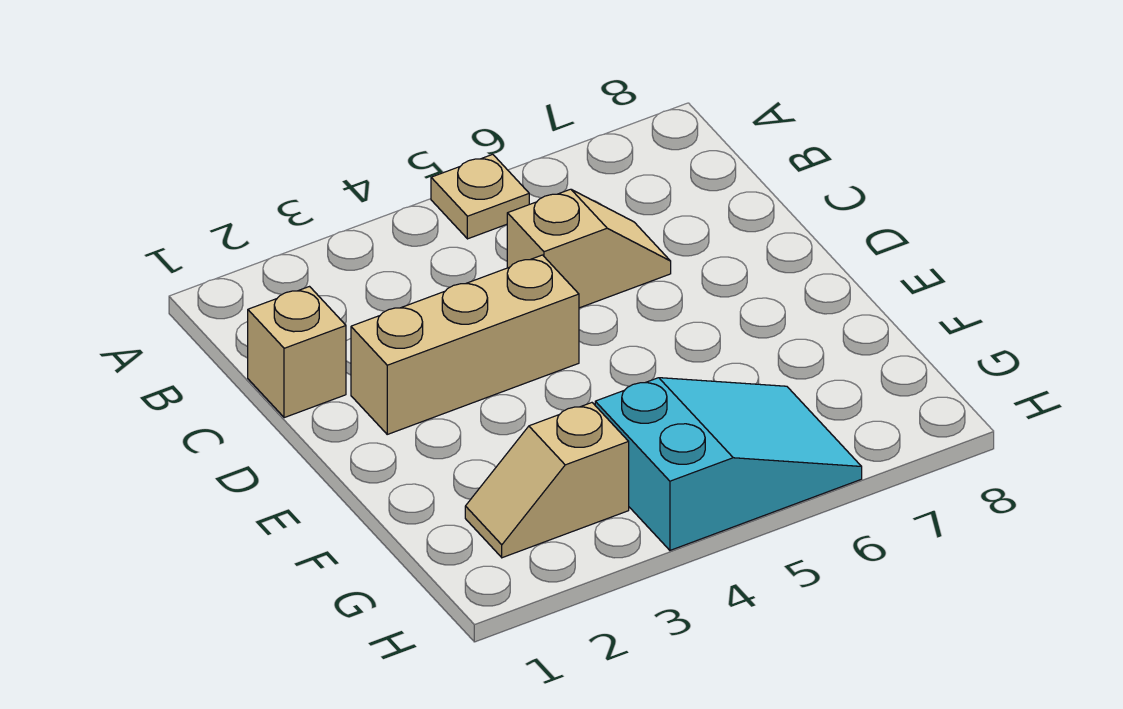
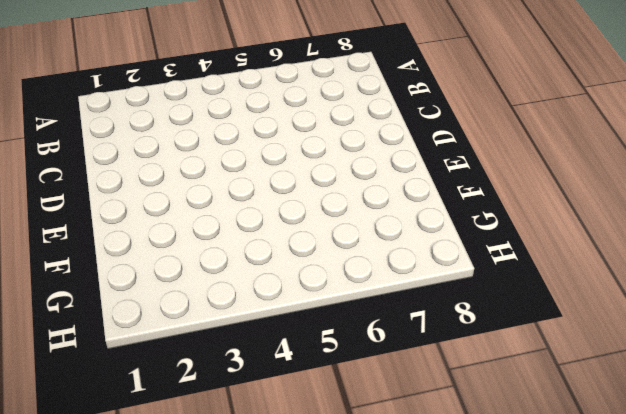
none -> tan 1x1 plate [431,154,529,239]
none -> tan 1x1 brick [248,287,346,418]

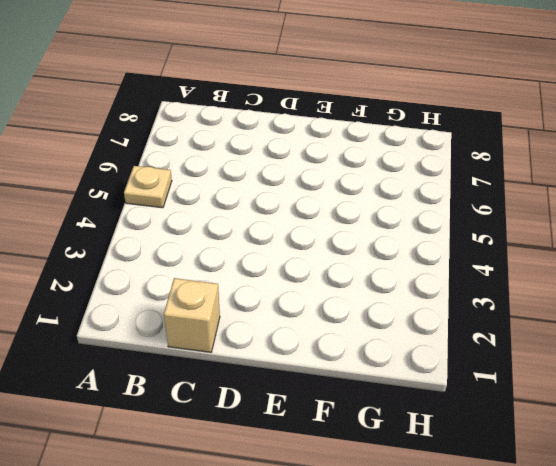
none -> tan 1x2 slope [507,189,671,308]
none -> tan 1x3 brick [351,255,579,434]

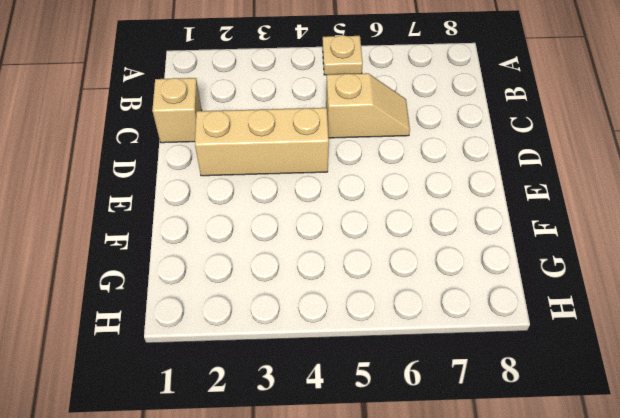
none -> tan 1x2 slope [465,403,629,558]
none -> cyan 2x3 slope [595,378,862,550]

